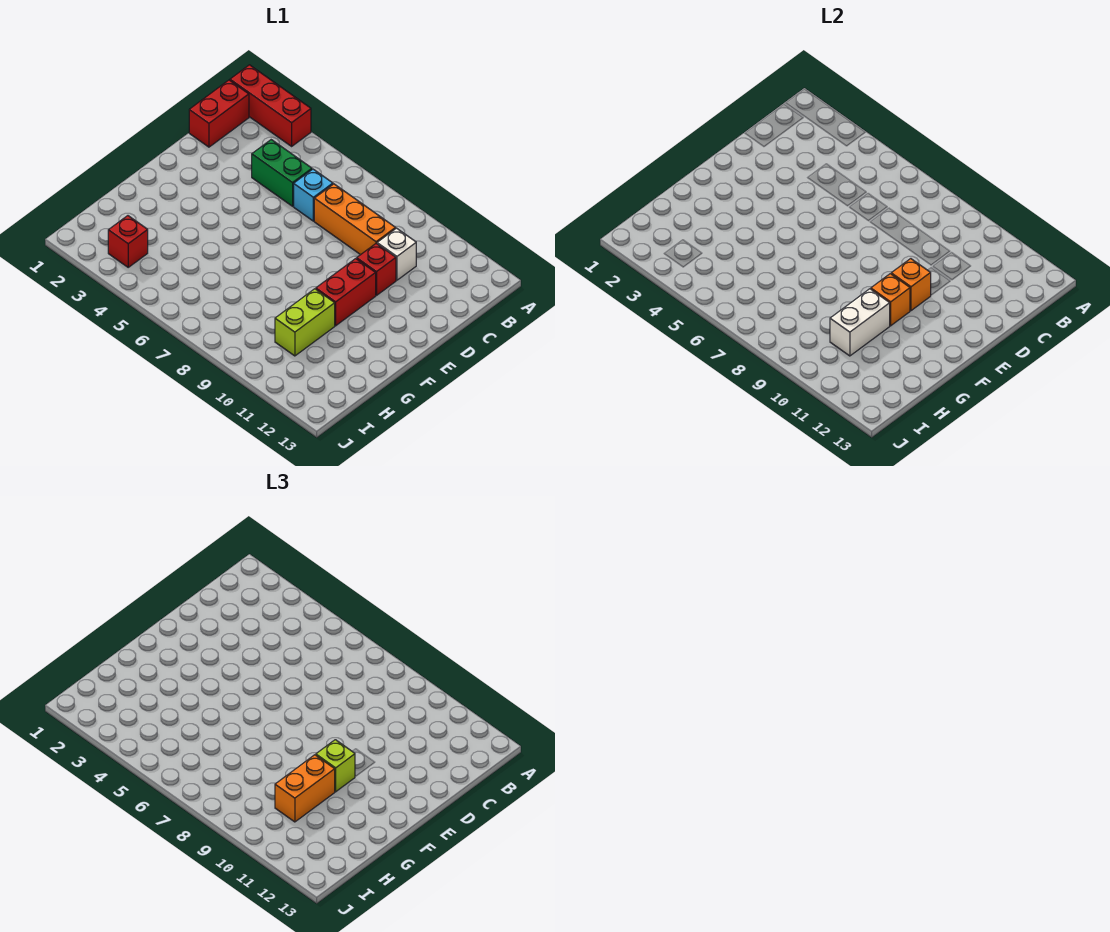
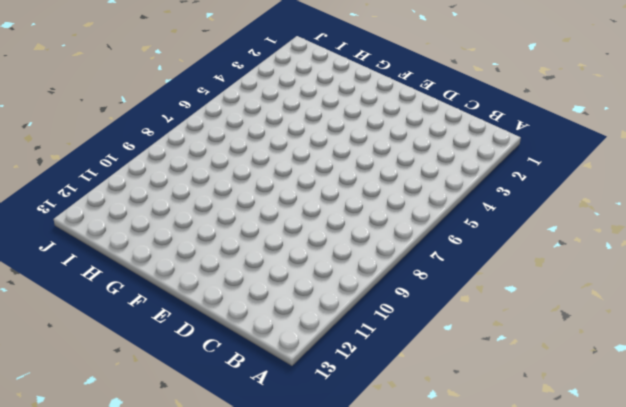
none -> red 1x3 brick [230,65,311,146]
none -> red 1x2 brick [189,80,249,147]
none -> green 1x2 brick [252,140,312,206]

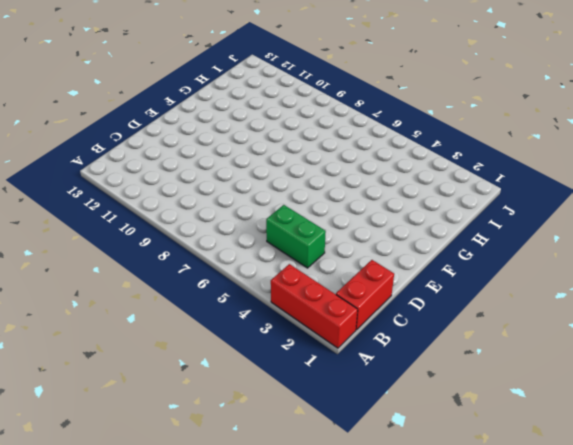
none -> cyan 1x1 brick [294,169,333,221]
none -> orange 1x3 brick [314,184,396,255]
none -> white 1x1 brick [377,228,416,280]

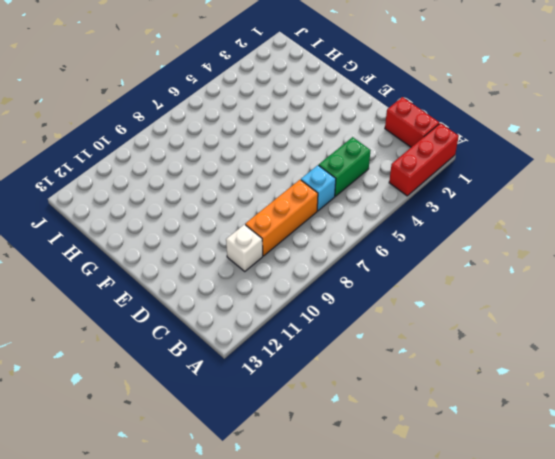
none -> red 1x1 brick [357,244,396,295]
none -> red 1x2 brick [316,259,376,326]
none -> lime 1x2 brick [275,289,335,356]

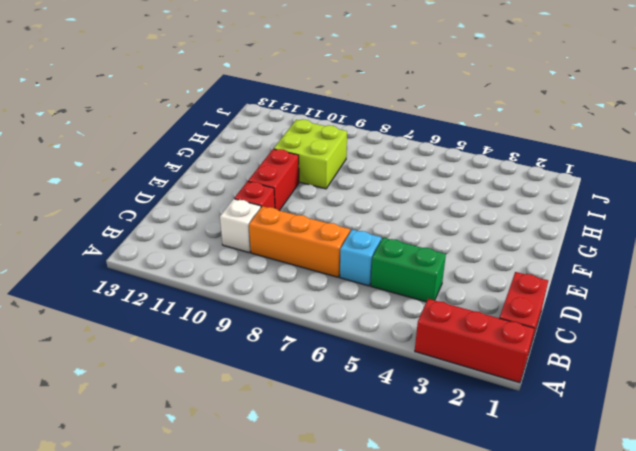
lime 2x2 brick [274,119,347,189] -> lime 1x2 brick [275,289,335,356]
none -> red 1x1 brick [108,216,148,267]
none -> orange 1x1 brick [891,259,931,311]
none -> orange 1x1 brick [871,274,910,326]

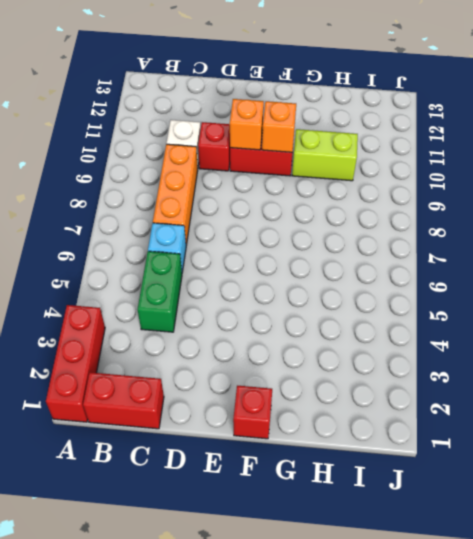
red 1x1 brick [233,386,272,439] -> red 1x1 brick moved to [108,216,148,267]
none -> white 1x2 brick [830,289,890,356]
none -> lime 1x1 brick [316,740,355,792]
none -> orange 1x2 brick [275,755,335,822]

